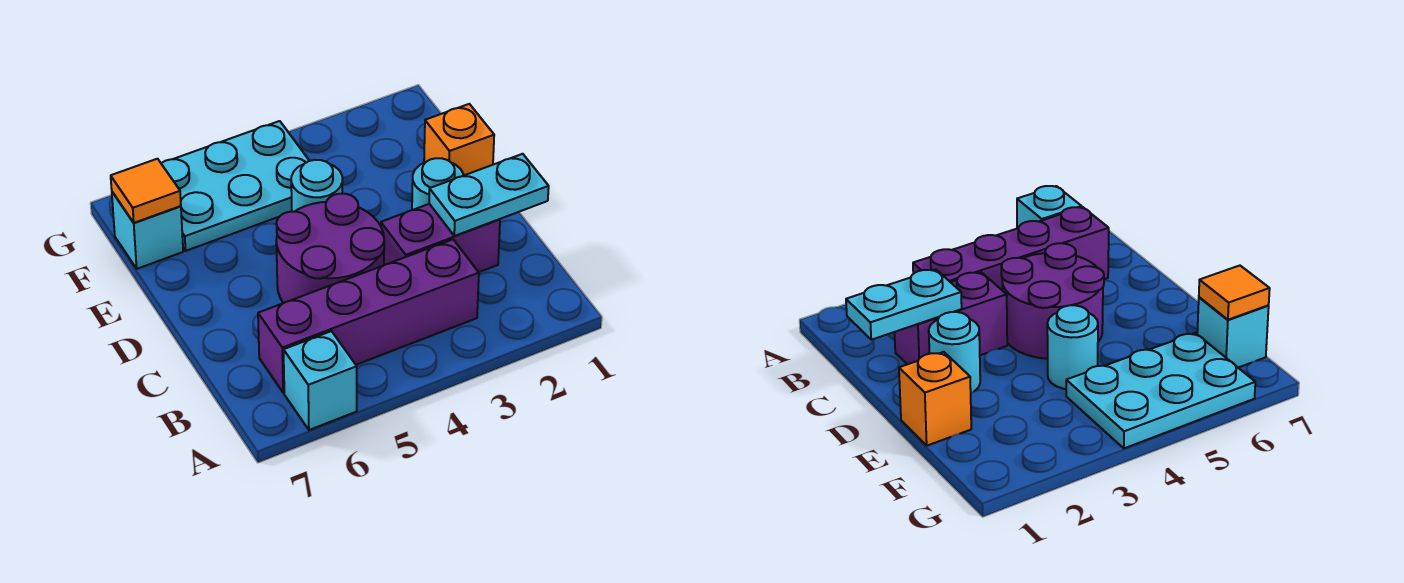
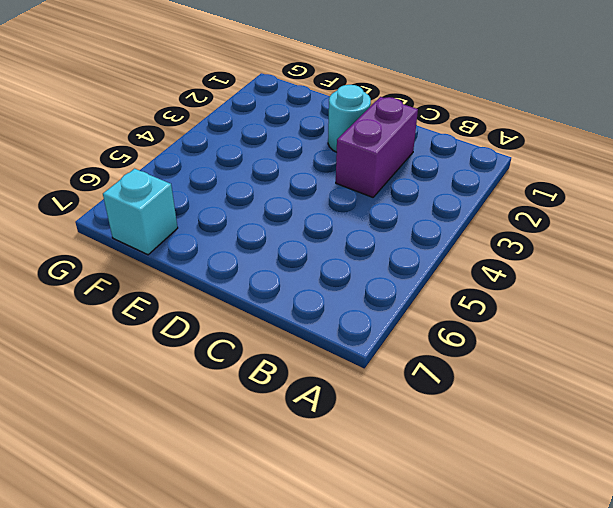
none -> cyan 1x1 brick [284,331,357,430]
none -> purple 1x4 brick [258,239,479,393]

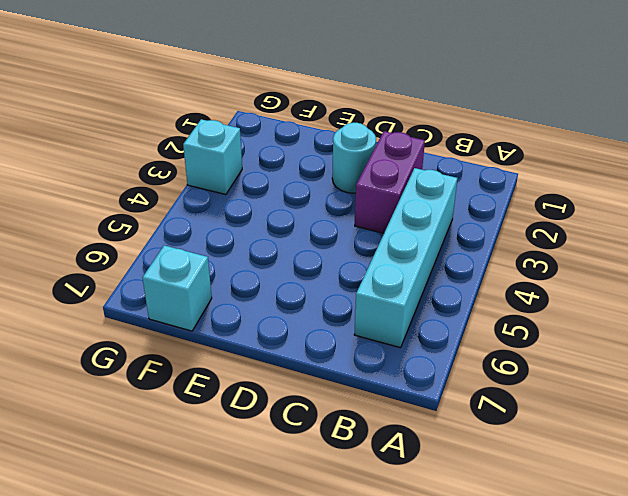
cyan 1x4 brick [354,168,457,348] -> purple 1x4 brick [258,239,479,393]
cyan 1x1 brick [183,119,242,195] -> cyan 1x1 brick moved to [284,331,357,430]
none -> purple 2x2 round brick [276,194,384,303]
none -> orange 1x1 brick [424,104,494,175]

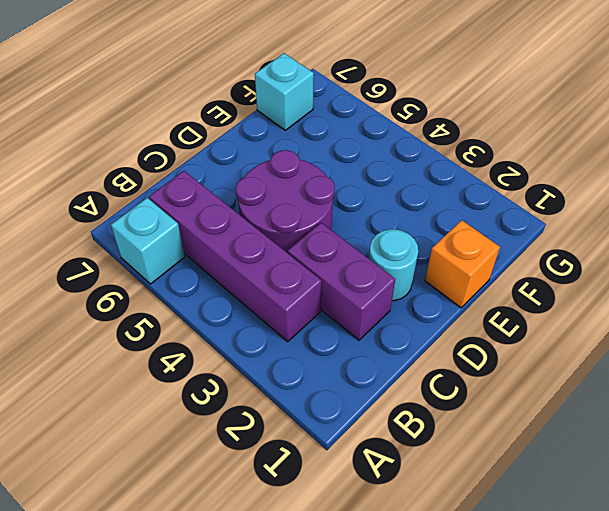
none -> cyan 1x1 round brick [291,160,342,212]
none -> cyan 2x3 plate [161,121,309,251]

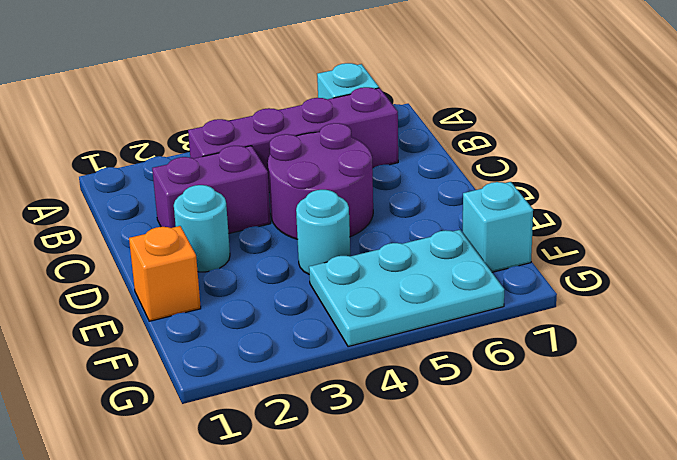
none -> cyan 1x2 plate [429,154,549,236]
none -> orange 1x1 tile [111,159,181,223]

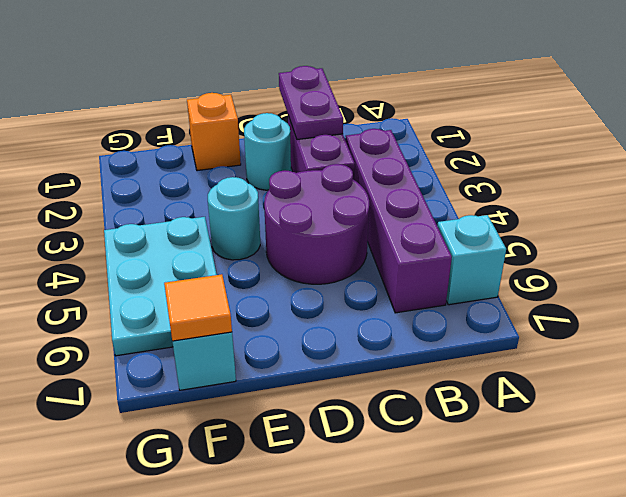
purple 1x2 plate [279,66,343,140] -> cyan 1x2 plate [429,154,549,236]

